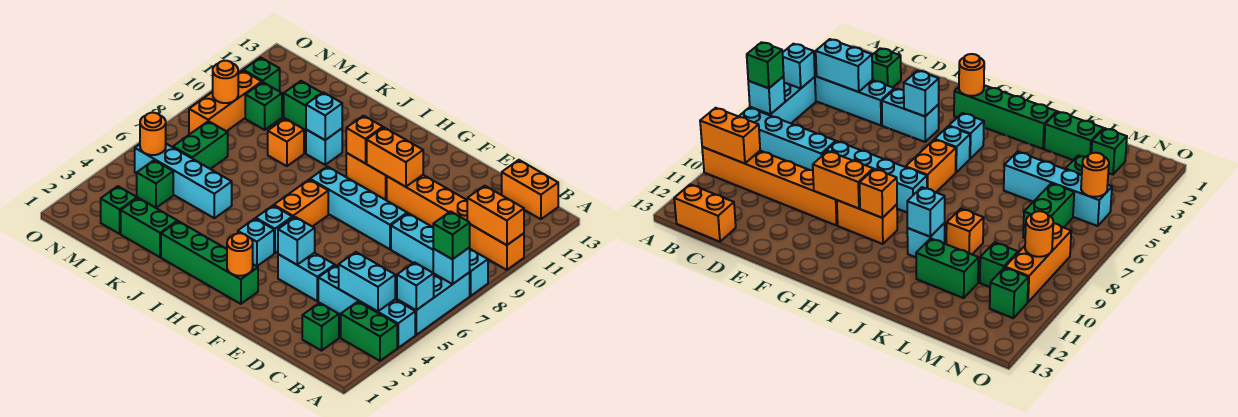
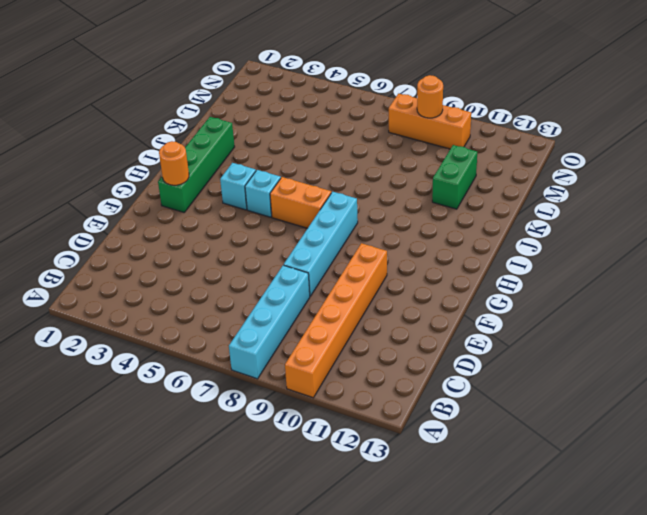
none -> green 1x2 brick [341,302,397,361]
none -> cyan 1x4 brick [318,265,415,348]
none -> cyan 1x3 brick [397,272,470,335]
none -> orange 1x2 brick [502,160,558,219]

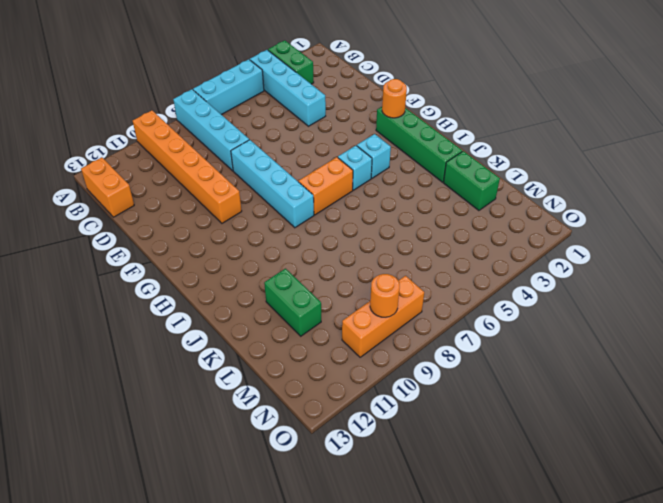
none -> green 1x1 brick [302,303,339,351]
none -> cyan 1x2 brick [278,253,335,301]
none -> orange 1x2 brick [346,153,387,200]
none -> cyan 1x1 brick [306,129,342,165]

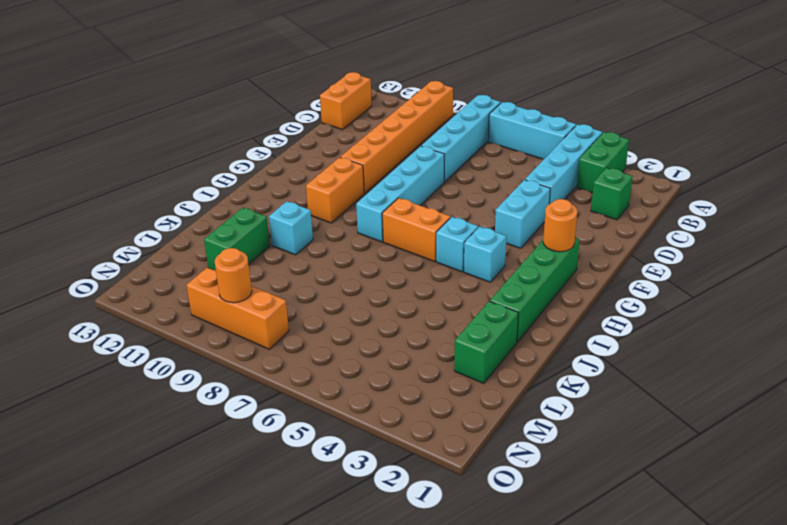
none -> cyan 1x4 brick [135,144,232,218]
none -> orange 1x1 brick [268,119,304,166]
none -> green 1x1 brick [101,186,137,234]
none -> green 1x1 brick [137,160,173,208]

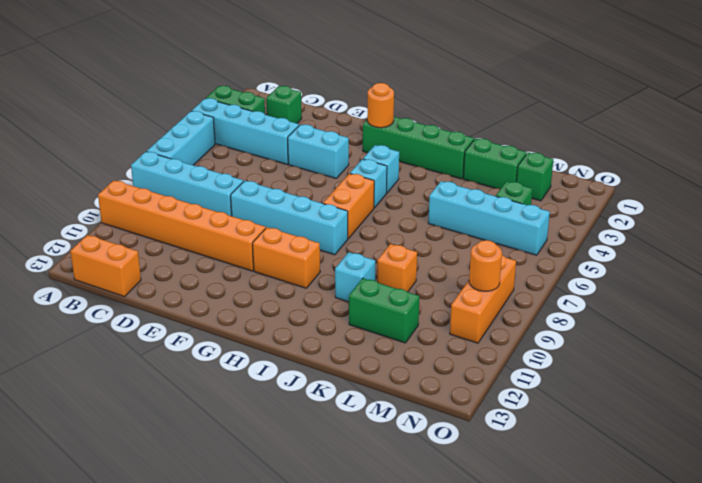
none -> green 1x2 brick [173,121,228,169]
none -> green 1x1 brick [245,82,282,130]
none -> green 1x1 brick [243,57,280,92]
none -> cyan 1x1 brick [397,262,434,310]

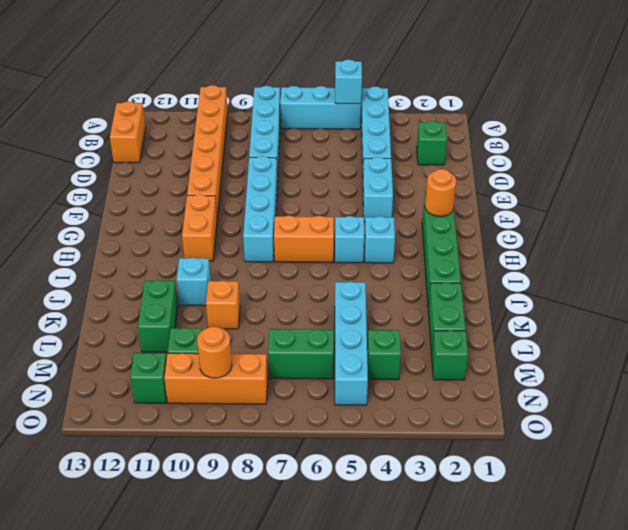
none -> green 1x2 brick [341,302,397,361]
none -> cyan 1x1 brick [433,247,470,284]
none -> orange 1x2 brick [467,186,524,245]
none -> cyan 1x2 brick [339,252,395,311]

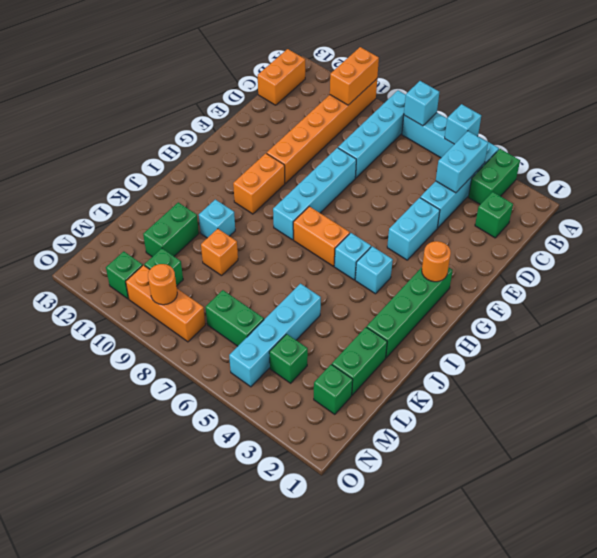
none -> cyan 1x1 brick [278,217,315,265]
none -> orange 1x2 brick [367,127,423,187]
none -> orange 1x1 brick [346,116,383,164]
none -> cyan 1x1 brick [306,92,342,140]

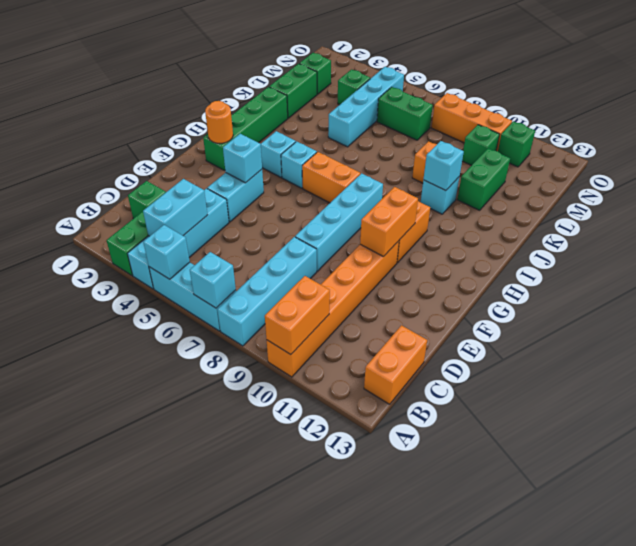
none -> orange 1x1 brick [346,116,383,164]
none -> orange 1x1 round brick [140,113,166,155]
none -> orange 1x1 round brick [213,61,238,103]
none -> green 1x1 brick [433,211,470,259]

